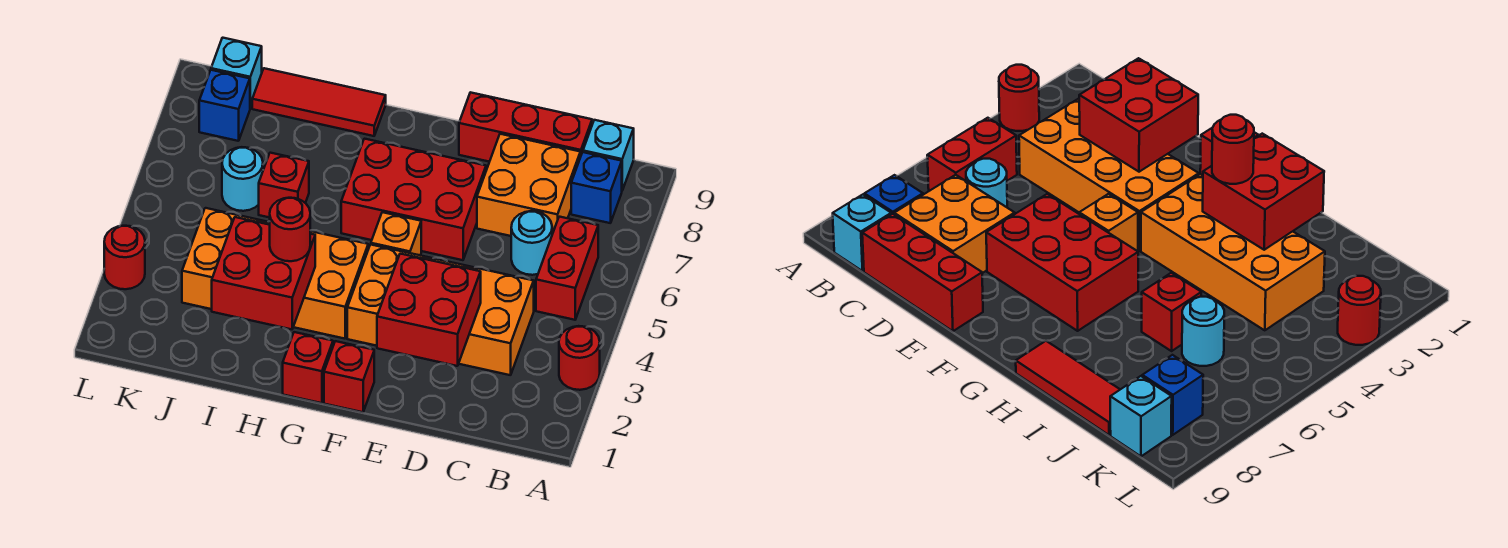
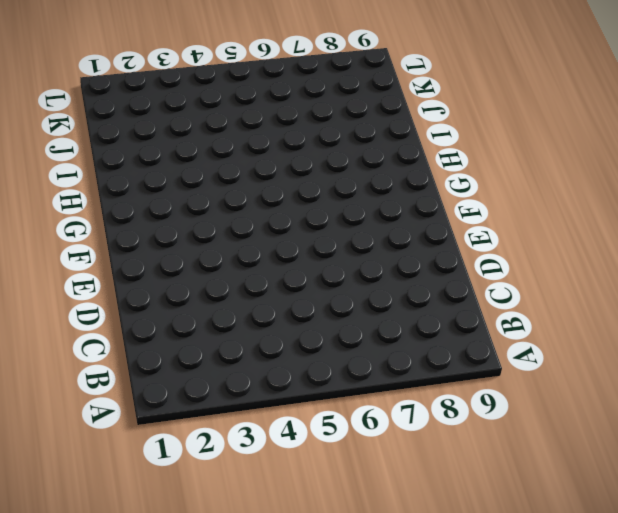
none -> red 1x1 round brick [559,326,600,390]
none -> red 1x2 brick [536,217,598,320]
none -> blue 1x1 brick [571,152,622,223]

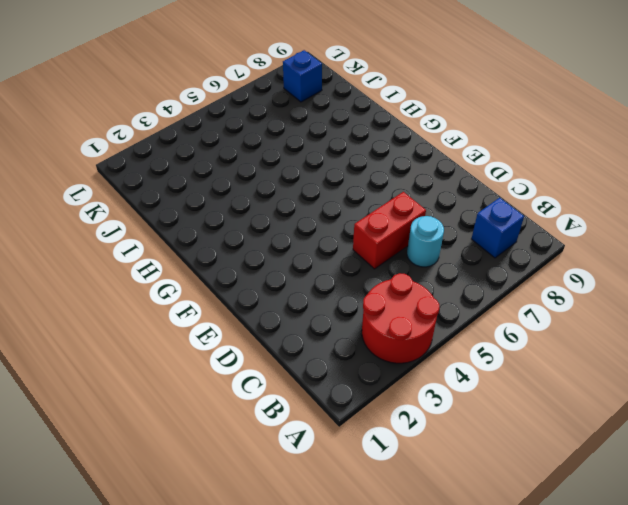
red 2x2 round brick [362,273,439,363] -> red 1x1 round brick [559,326,600,390]
red 1x2 brick [353,192,426,269] -> red 1x2 brick moved to [536,217,598,320]
none -> cyan 1x1 brick [583,120,634,190]
none -> orange 2x4 brick [347,245,534,375]
none -> orange 2x2 brick [477,134,580,236]

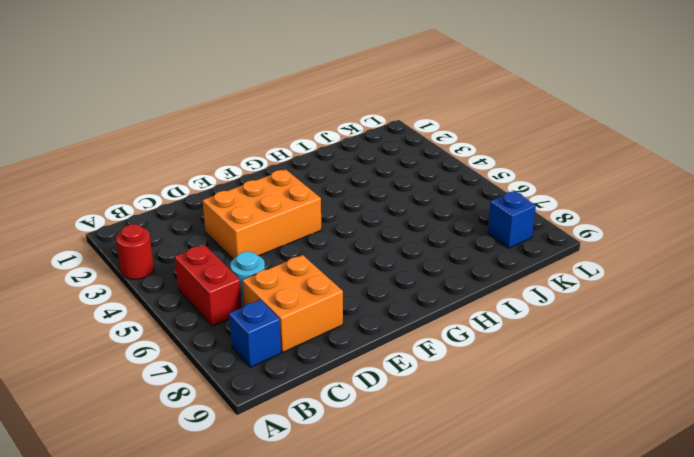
orange 2x3 brick [203,169,321,259] -> orange 2x4 brick [347,245,534,375]
none -> cyan 1x1 brick [583,120,634,190]
none -> red 1x3 brick [459,92,592,162]
none -> red 2x3 brick [341,139,486,260]

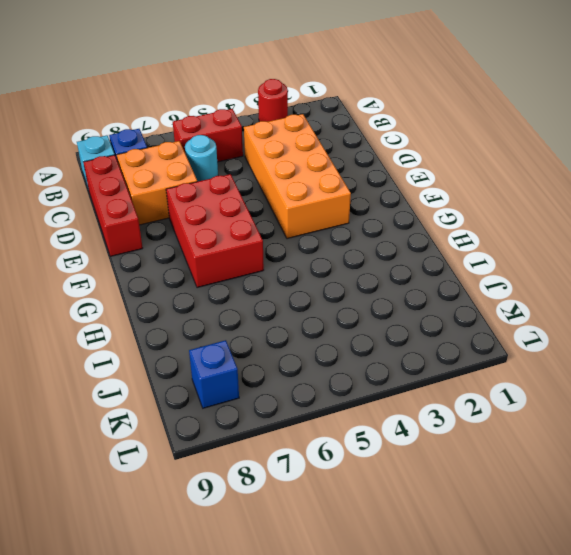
none -> red 1x1 brick [324,341,374,412]
none -> orange 1x1 brick [371,212,421,255]
none -> red 1x1 brick [283,332,333,403]

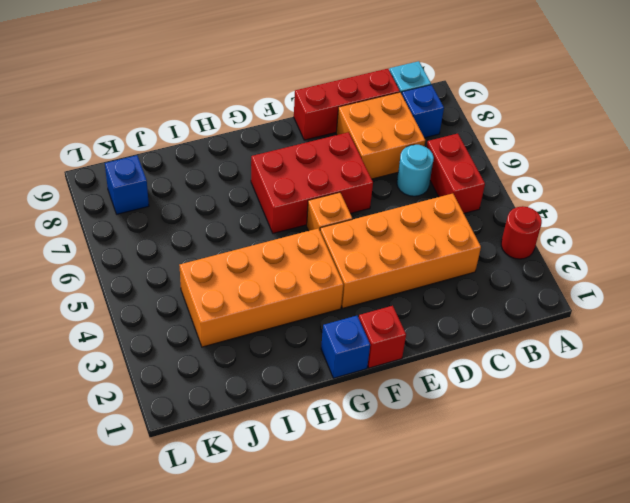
blue 1x1 brick [321,316,370,378] -> red 1x1 brick [283,332,333,403]
none -> red 1x3 tile [252,68,386,136]
none -> red 1x1 brick [259,153,309,218]
none -> cyan 1x1 round brick [222,147,263,211]

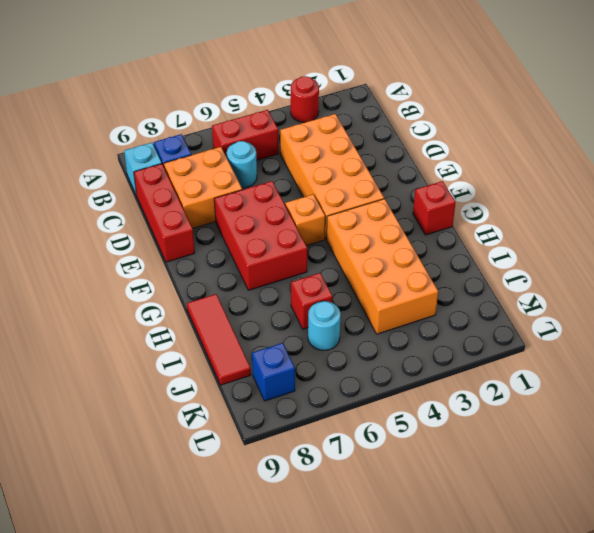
none -> red 1x1 brick [324,341,374,412]
none -> cyan 1x1 brick [211,38,262,108]
none -> red 1x1 round brick [104,226,145,289]

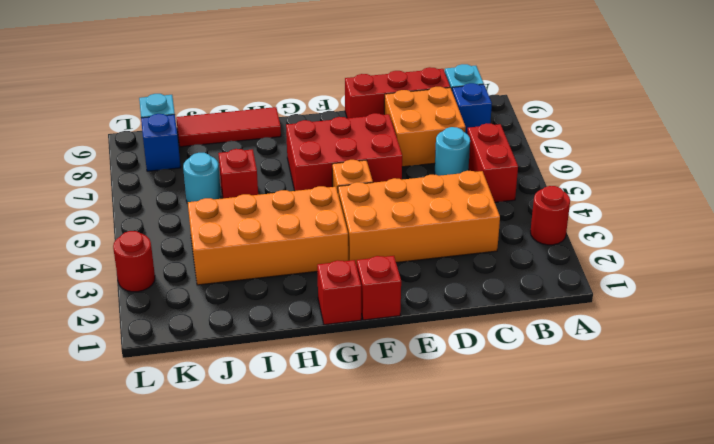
none -> red 2x2 brick [377,254,481,366]
none -> red 2x2 brick [212,217,315,329]
none -> red 1x1 round brick [270,198,310,261]

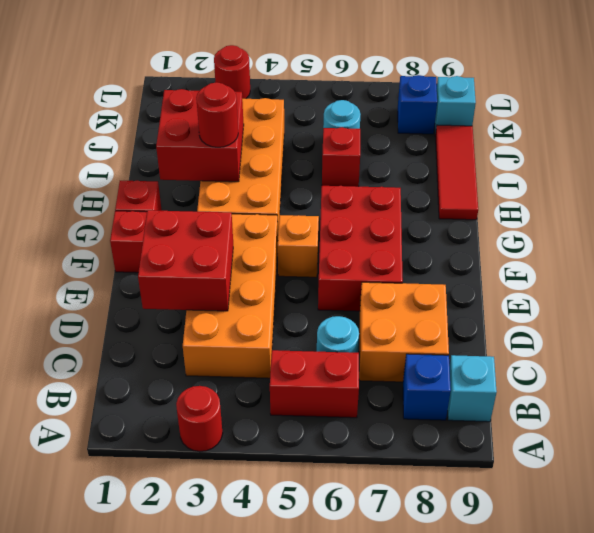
none -> red 1x3 brick [459,92,592,162]

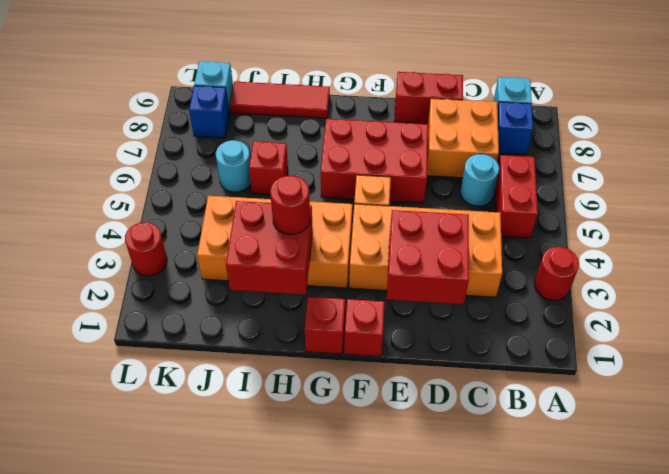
red 1x2 brick [394,72,463,124] -> red 1x3 brick [459,92,592,162]

